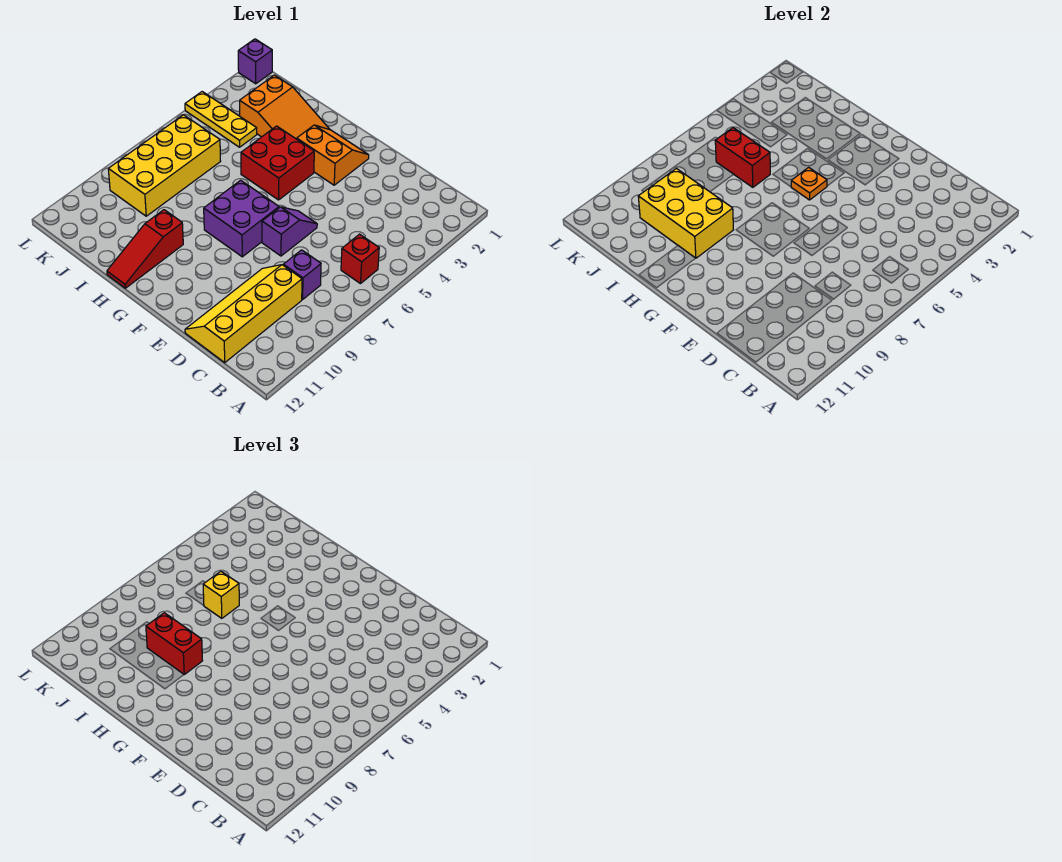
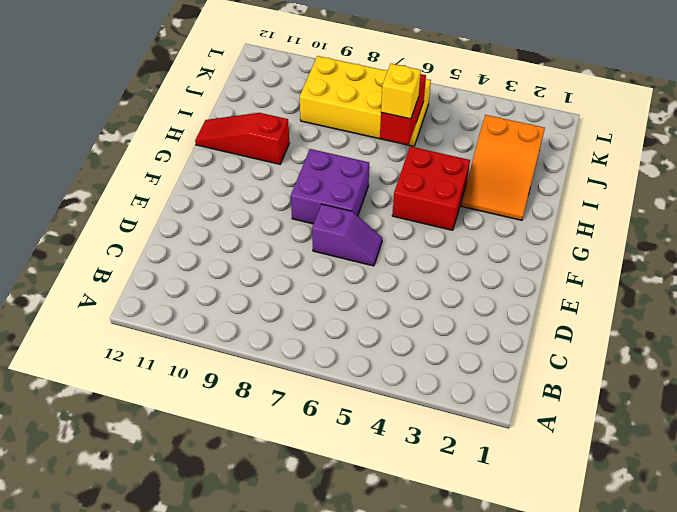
none -> red 1x1 brick [341,234,379,284]
none -> purple 1x1 brick [283,250,321,300]
none -> yellow 2x4 slope [185,265,302,363]

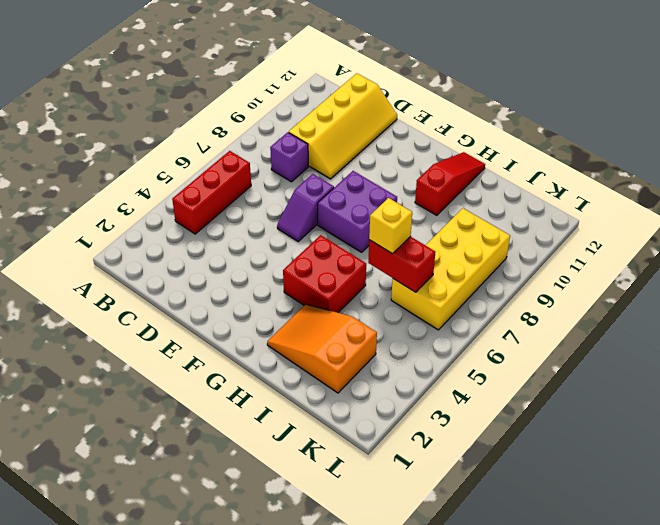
red 1x3 brick [172,151,251,234] -> red 1x1 brick [341,234,379,284]
none -> orange 2x2 slope [297,125,369,185]
none -> yellow 1x3 plate [185,92,257,147]
none -> purple 1x1 brick [238,39,272,84]

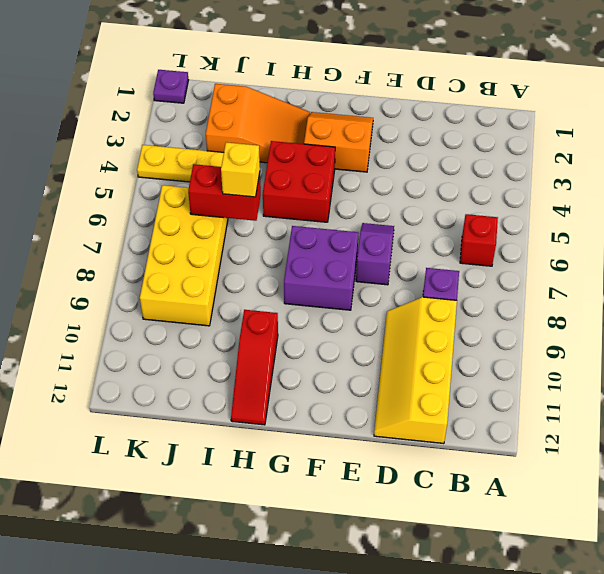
purple 1x1 plate [153,70,189,103] -> purple 1x1 brick [238,39,272,84]
none -> orange 1x1 plate [791,167,827,200]
none -> yellow 2x3 brick [638,169,733,258]
none -> red 1x2 brick [146,613,202,674]

